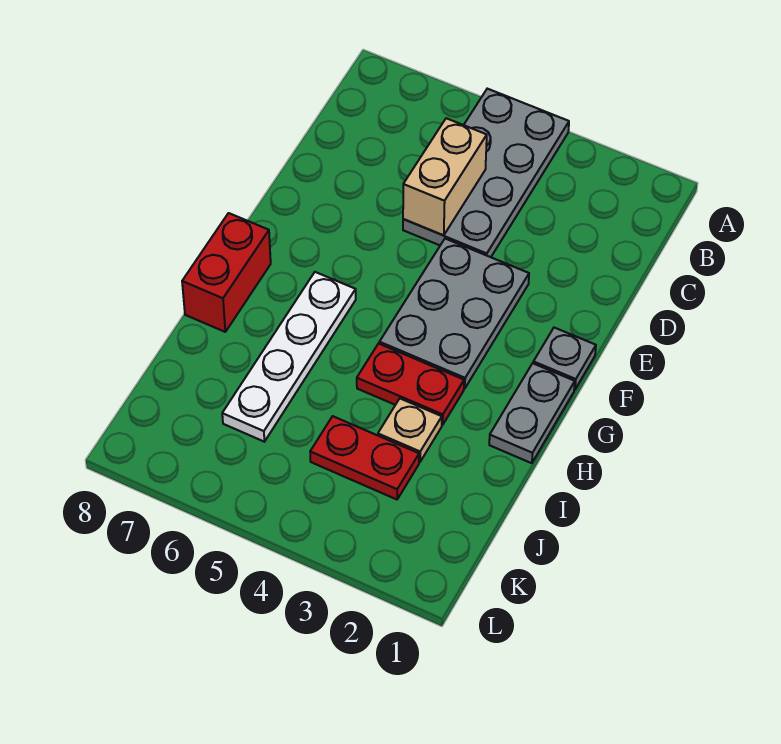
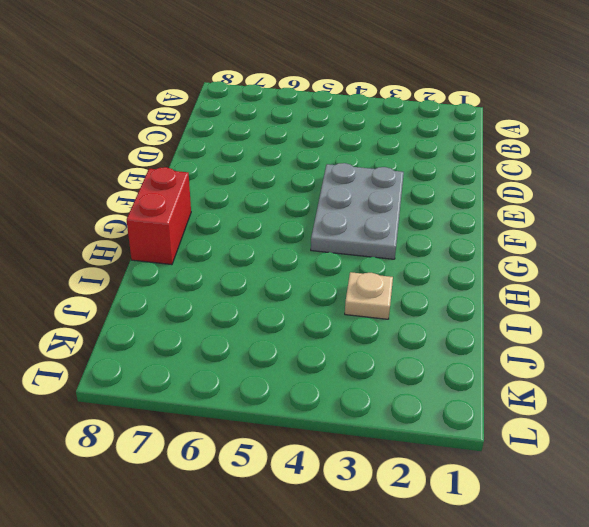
none -> grey 2x4 plate [403,89,569,257]
none -> grey 1x1 plate [533,328,596,390]

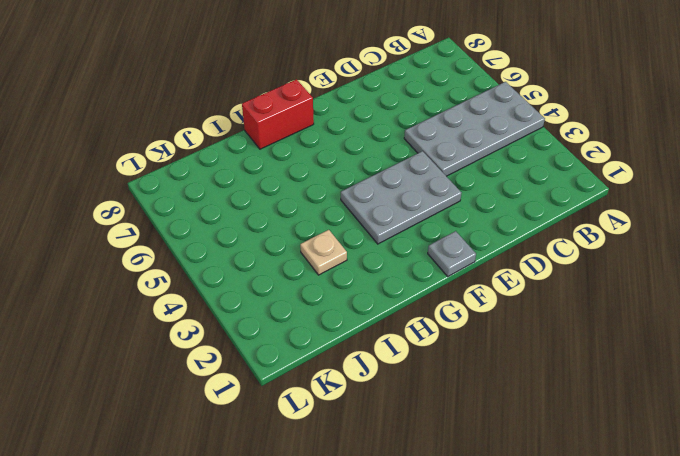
none -> grey 1x2 plate [489,363,575,463]
none -> white 1x4 plate [222,272,356,442]

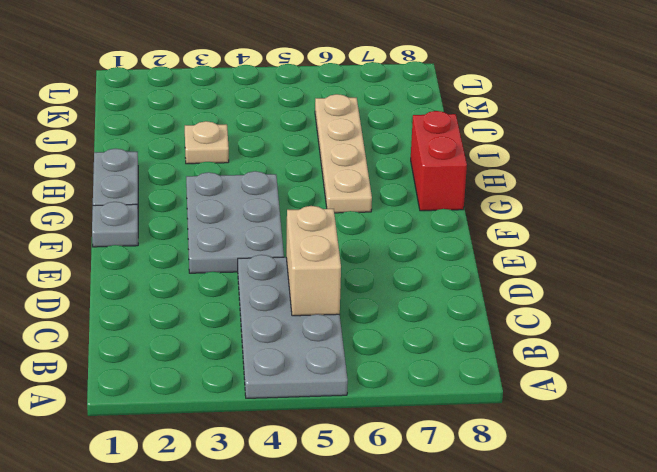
tan 1x4 plate [315,94,372,213] -> white 1x4 plate [222,272,356,442]
none -> red 1x2 plate [357,344,464,425]
none -> red 1x2 plate [310,416,419,499]

